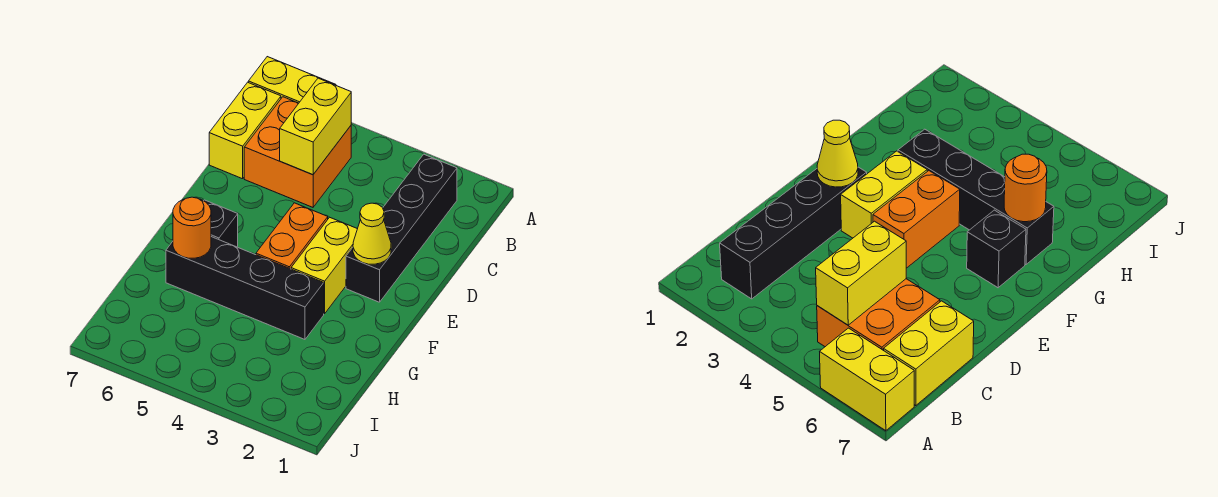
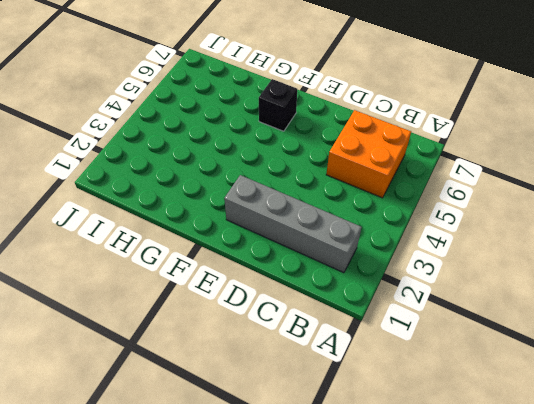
grey 1x4 brick [224,175,362,273] -> black 1x4 brick [346,154,457,302]
none -> yellow 1x2 brick [248,57,336,103]
none -> yellow 1x2 brick [209,82,281,179]

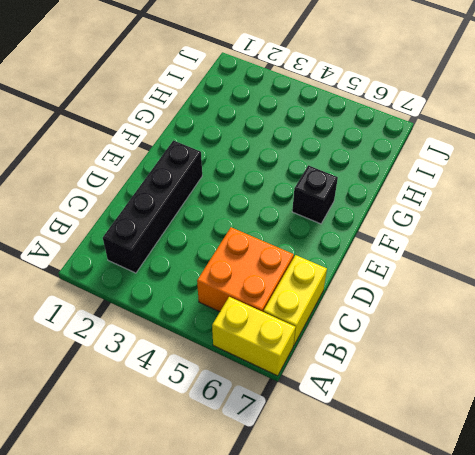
none -> yellow 1x2 brick [291,217,357,314]
none -> orange 1x2 brick [256,203,328,269]

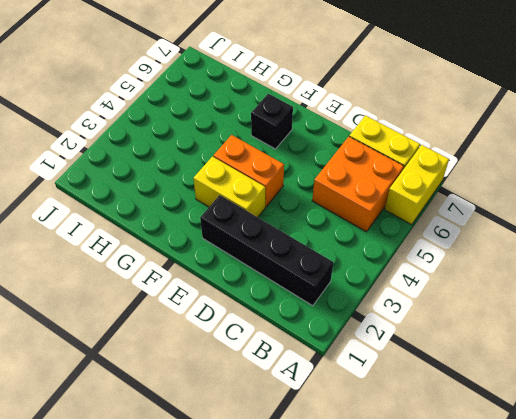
none -> black 1x4 brick [166,237,324,339]
none -> yellow 1x2 brick [280,78,351,175]

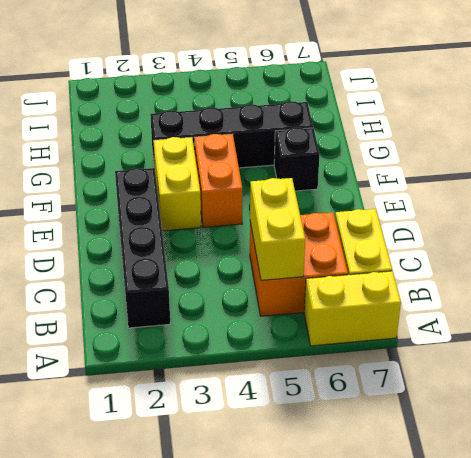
none -> yellow 1x1 cone [353,203,391,264]
none -> orange 1x1 round brick [173,197,211,258]

